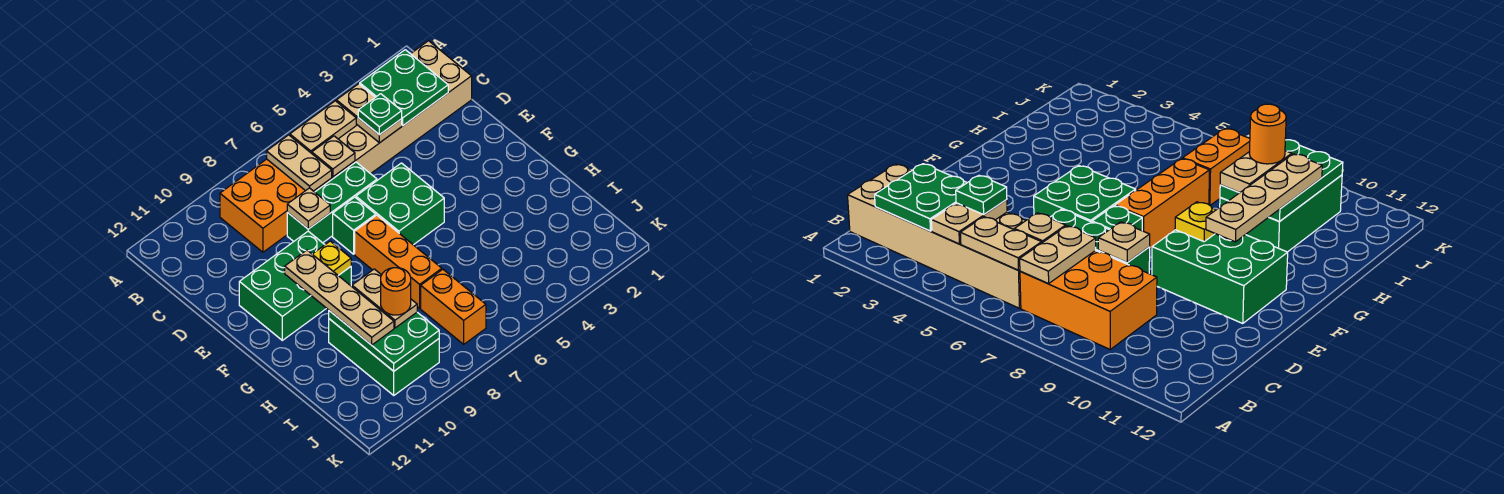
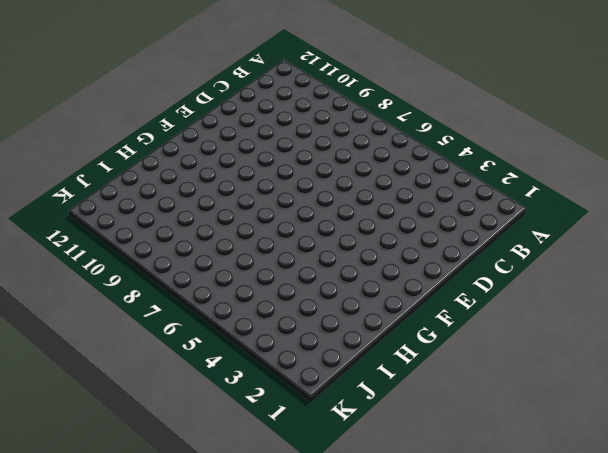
none -> tan 2x6 brick [332,41,472,179]
none -> orange 2x3 brick [220,159,332,252]
none -> green 1x3 brick [287,162,377,243]

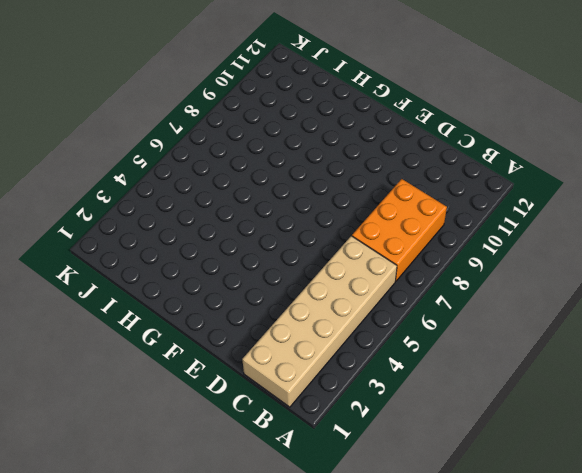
none -> green 1x3 brick [287,162,377,243]
none -> green 2x2 brick [356,163,444,245]
none -> green 1x1 brick [333,197,376,254]

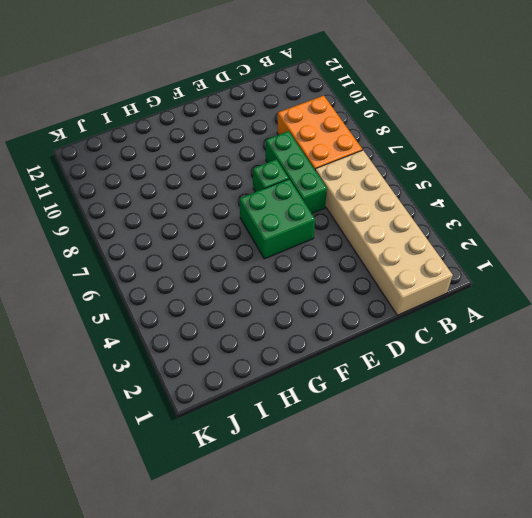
none -> green 2x3 brick [239,231,351,340]
none -> orange 1x3 brick [355,215,442,308]
none -> green 2x3 brick [329,319,439,395]

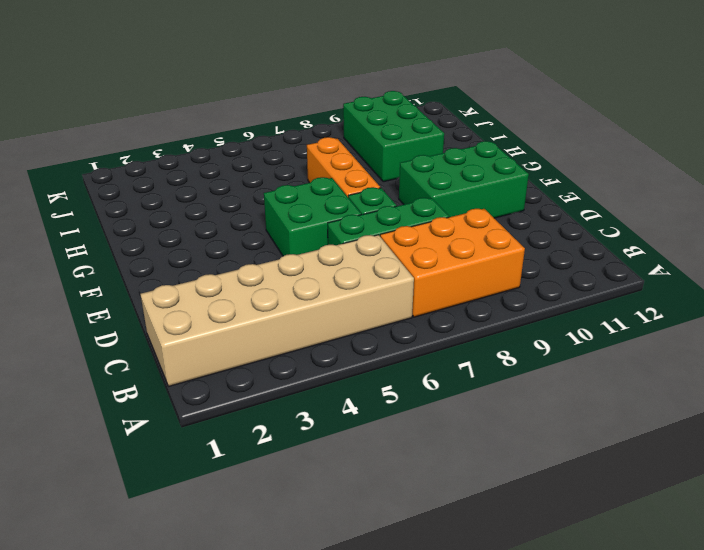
none -> orange 1x2 brick [421,269,486,344]
none -> green 2x2 plate [360,50,448,125]
none -> tan 1x2 plate [336,84,402,143]

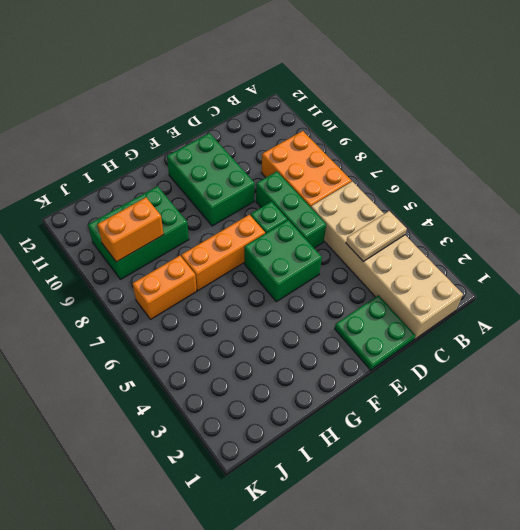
green 2x2 plate [335,295,415,370] -> green 2x2 plate moved to [360,50,448,125]
orange 1x2 brick [97,198,164,262] -> green 2x3 plate [329,311,439,371]
none -> tan 1x2 plate [290,101,356,153]
none -> tan 1x2 plate [267,135,332,191]
none -> tan 1x1 plate [312,136,355,177]

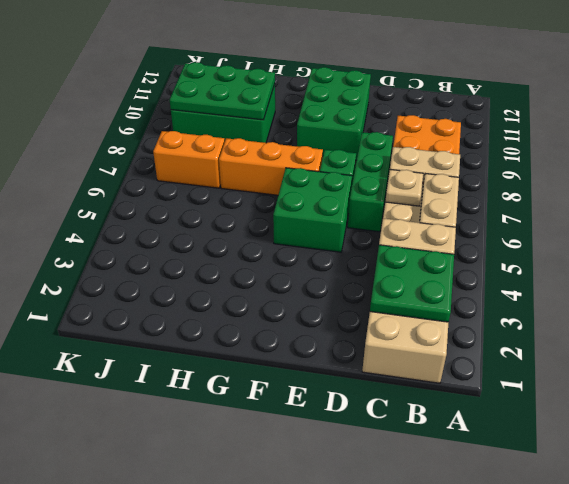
none -> tan 1x1 plate [287,188,330,229]
none -> yellow 1x1 plate [313,241,351,275]
none -> green 1x1 plate [358,94,402,135]

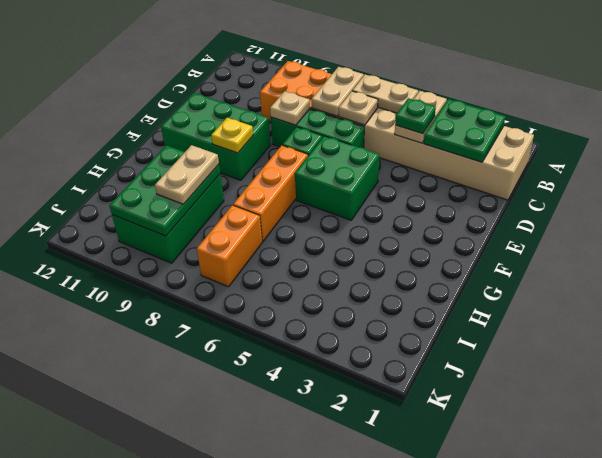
none -> tan 1x4 plate [285,250,394,345]
none -> orange 1x1 round brick [381,268,411,315]

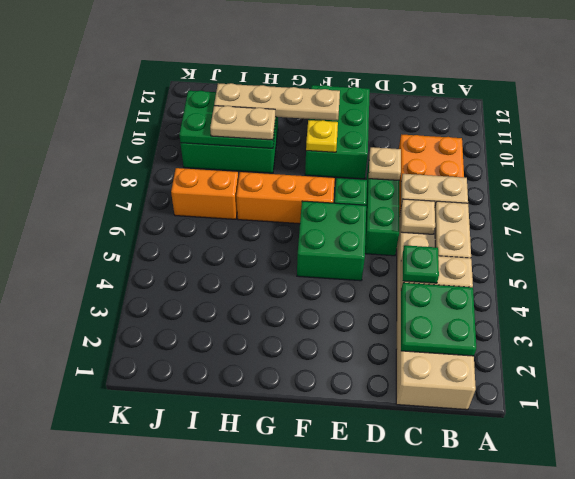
none -> orange 1x1 round brick [381,268,411,315]

